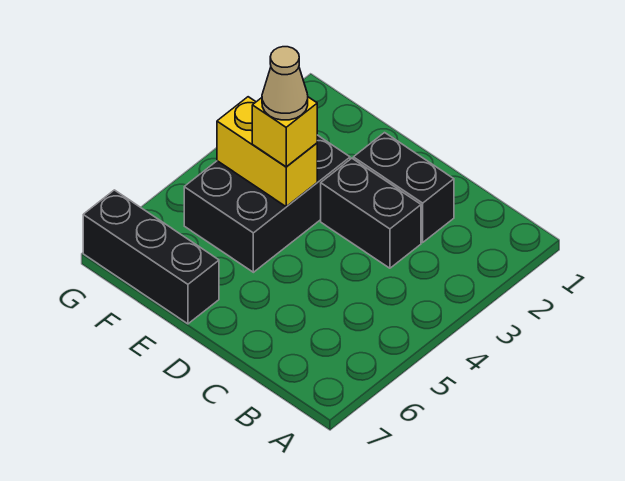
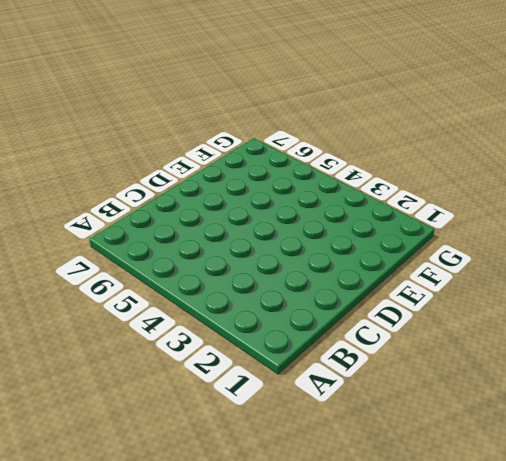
none -> black 1x2 brick [353,133,454,242]
none -> black 1x2 brick [321,158,421,268]

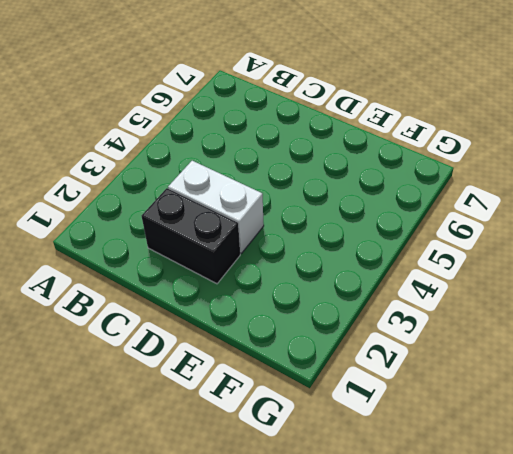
white 1x2 brick [168,161,264,253] -> black 1x2 brick [321,158,421,268]
none -> black 2x3 brick [184,135,350,272]
none -> black 1x3 brick [83,190,219,324]

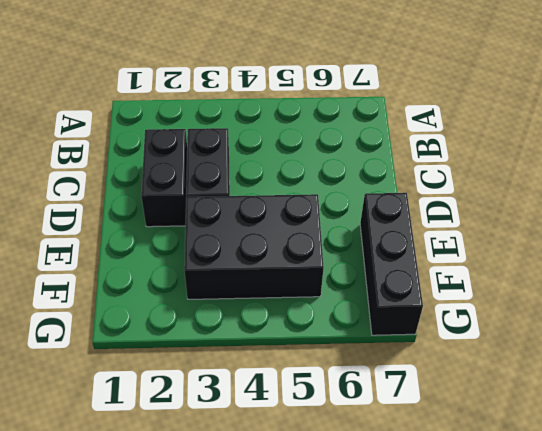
none -> yellow 1x2 brick [217,97,317,207]
none -> yellow 1x1 brick [252,97,317,167]

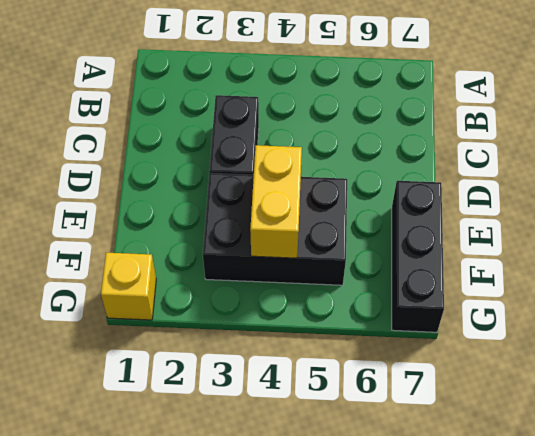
yellow 1x1 brick [101,253,156,320] -> yellow 1x1 brick moved to [252,97,317,167]
none -> black 1x2 brick [353,133,454,242]
none -> tan 1x1 cone [262,47,308,120]

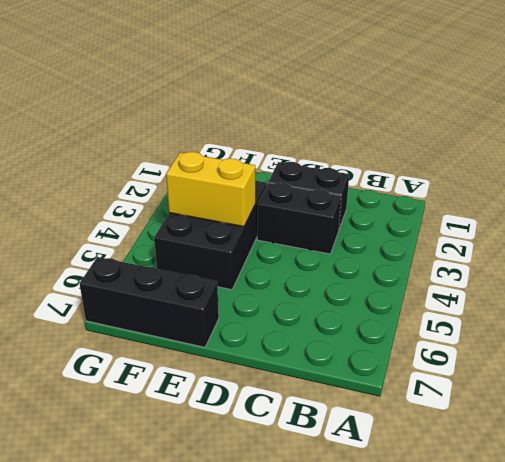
none -> yellow 1x1 brick [252,97,317,167]
none -> tan 1x1 cone [262,47,308,120]

